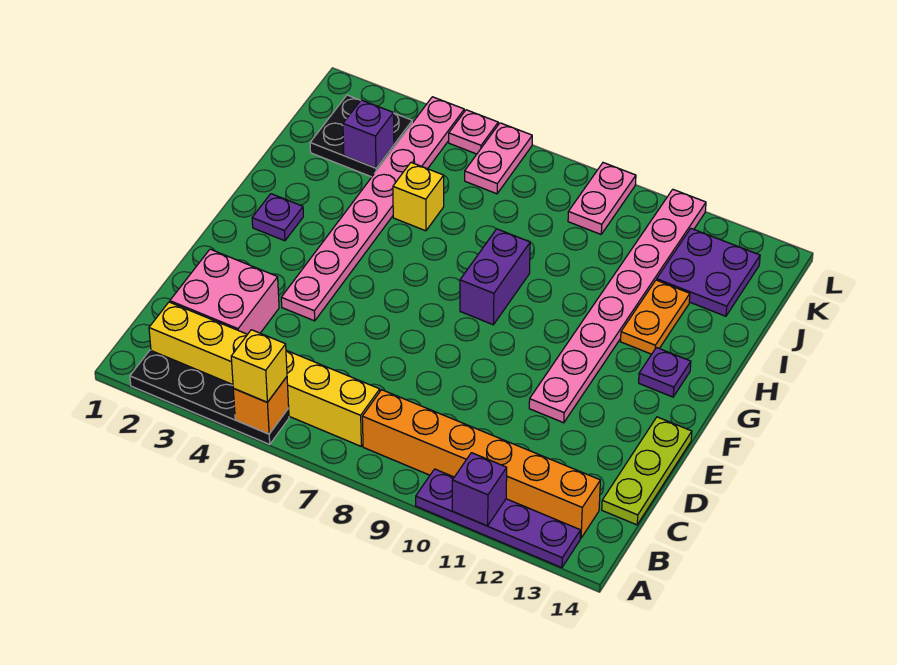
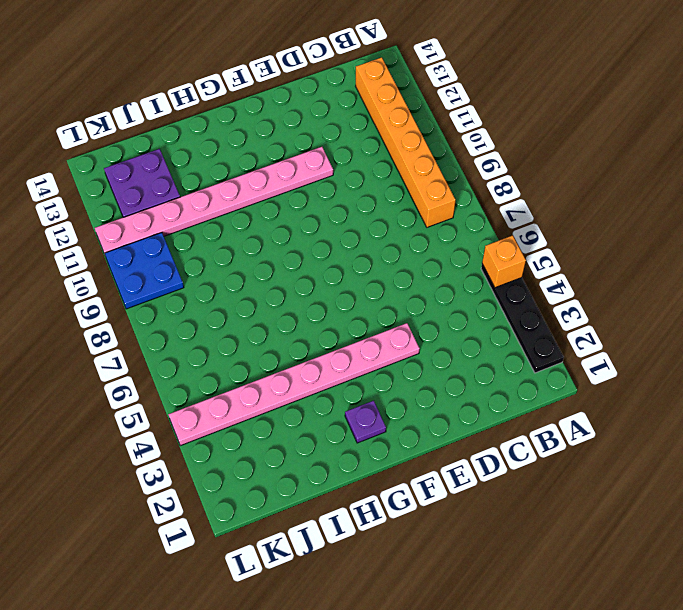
blue 2x2 plate [105,233,184,309] -> pink 1x2 plate [568,163,636,234]
none -> purple 1x4 plate [416,469,581,568]
none -> yellow 1x6 brick [149,302,380,446]
none -> pink 2x2 brick [170,249,279,334]

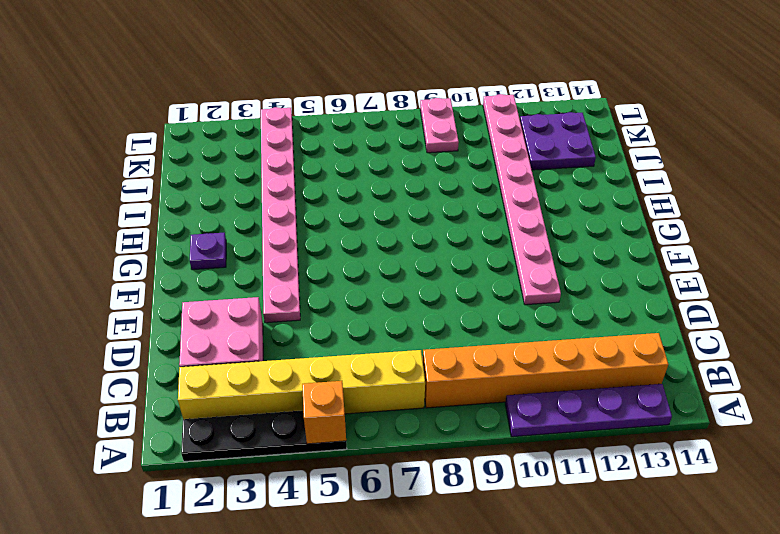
none -> lime 1x3 plate [602,417,692,525]
none -> purple 1x2 brick [460,229,530,325]
none -> purple 1x1 plate [639,348,691,397]

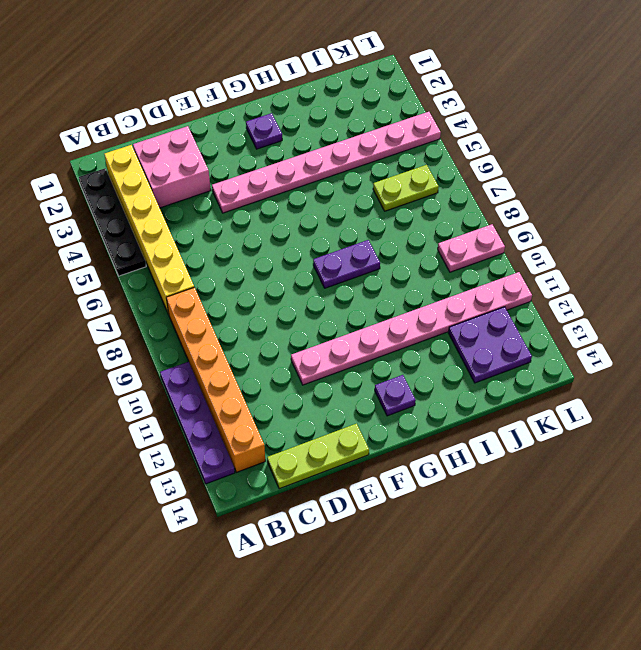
purple 1x2 plate [313,240,380,288] -> purple 1x2 brick [460,229,530,325]
lime 1x2 plate [373,165,439,211] -> pink 1x2 plate [465,123,532,194]
none -> orange 1x2 plate [621,280,690,354]
none -> yellow 1x1 brick [393,163,444,231]
none -> black 2x2 plate [310,95,412,177]

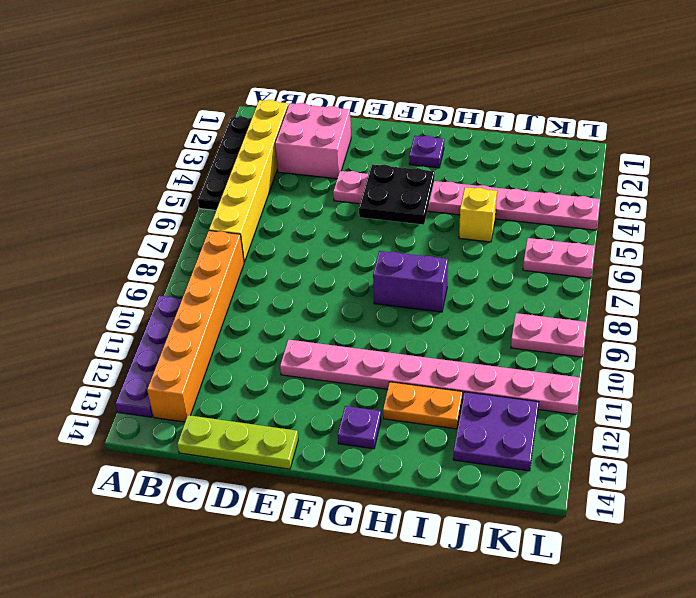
black 2x2 plate [359,164,435,225] -> black 2x2 plate moved to [310,95,412,177]
none -> pink 1x1 plate [449,110,498,154]
none -> orange 1x1 brick [233,377,289,434]
none -> purple 1x1 brick [452,453,507,526]

